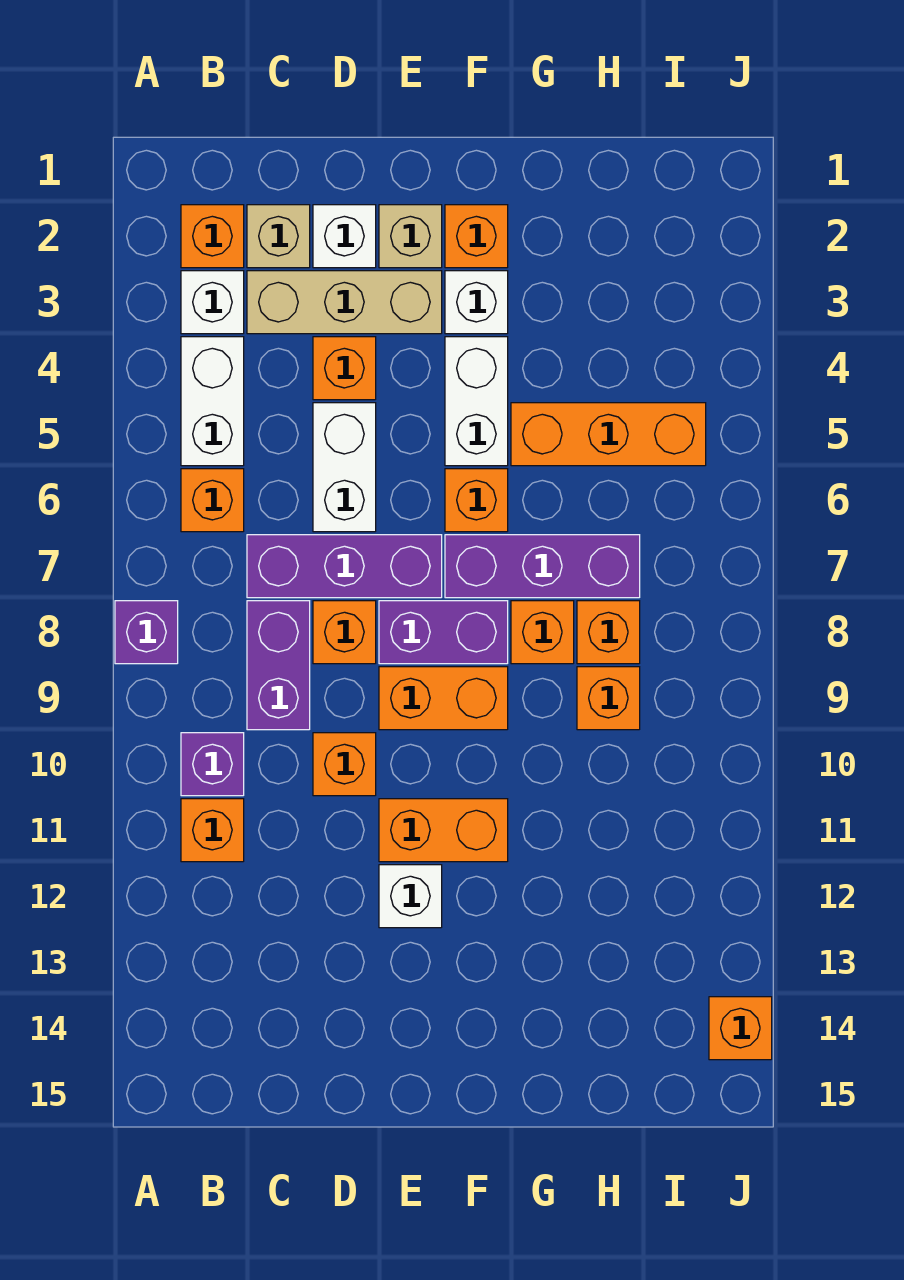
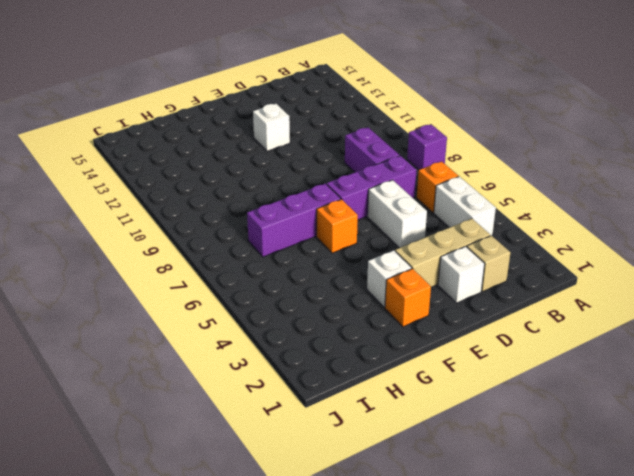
none -> orange 1x1 brick [181,205,244,268]
none -> white 1x1 brick [181,271,244,334]
none -> purple 1x1 brick [181,733,244,796]
none -> orange 1x1 brick [181,799,244,862]

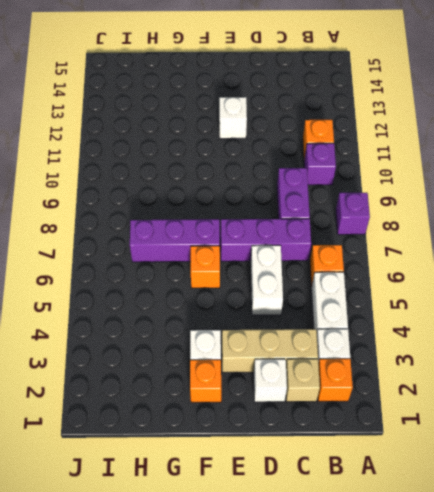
none -> orange 1x1 brick [313,337,376,400]
none -> orange 1x1 brick [313,601,376,664]
none -> orange 1x1 brick [313,733,376,796]
none -> tan 1x1 brick [379,205,442,268]

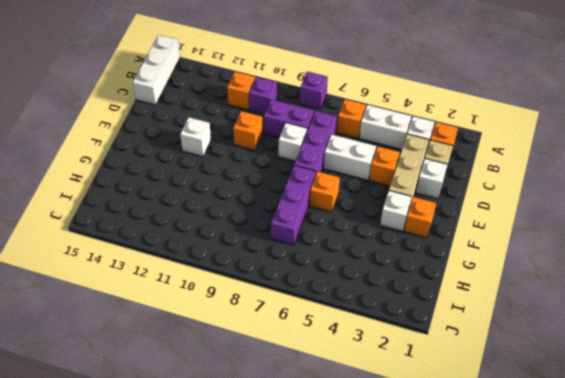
white 1x3 brick [133,35,180,105] -> none
white 1x1 brick [279,123,307,161] -> orange 1x1 brick [313,601,376,664]
none -> tan 1x1 brick [379,205,442,268]
none -> purple 1x2 brick [379,601,508,664]
none -> orange 1x2 brick [379,667,508,730]
none -> orange 1x2 brick [379,799,508,862]

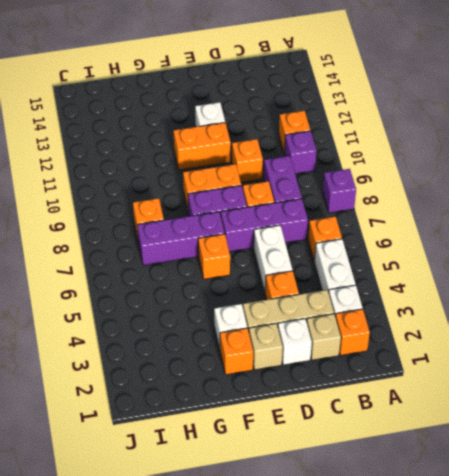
none -> white 1x2 brick [445,337,508,466]
none -> orange 1x3 brick [511,403,706,466]
none -> orange 1x1 brick [511,601,574,664]
none -> orange 1x1 brick [577,667,640,730]

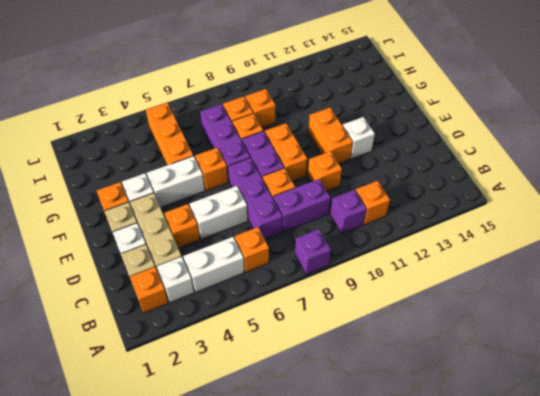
none -> orange 1x1 brick [709,997,772,1060]

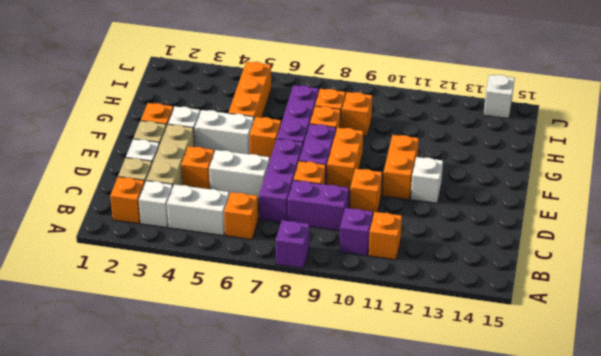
white 1x1 brick [484,75,515,118] -> orange 1x1 brick [709,997,772,1060]

